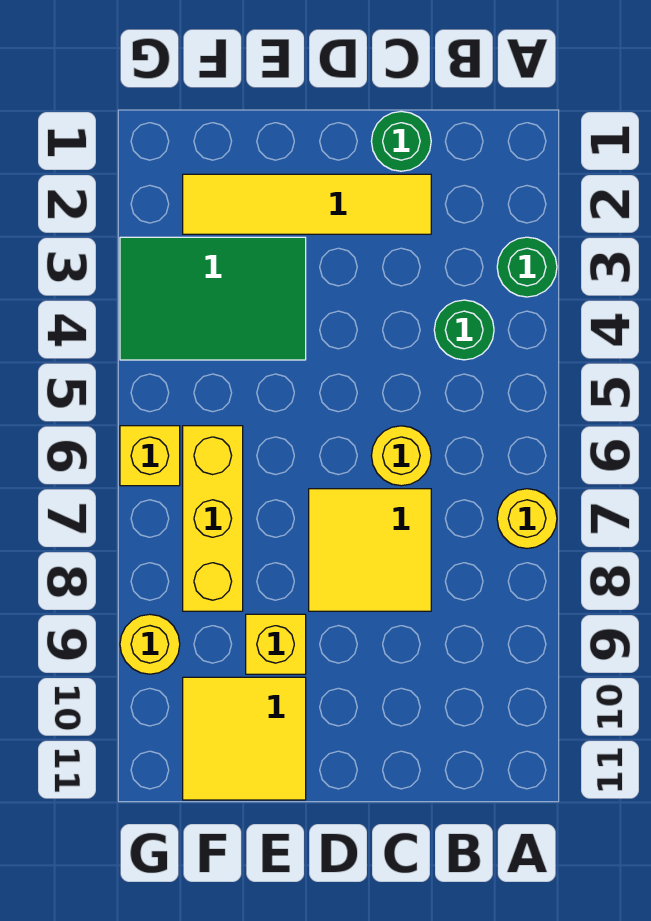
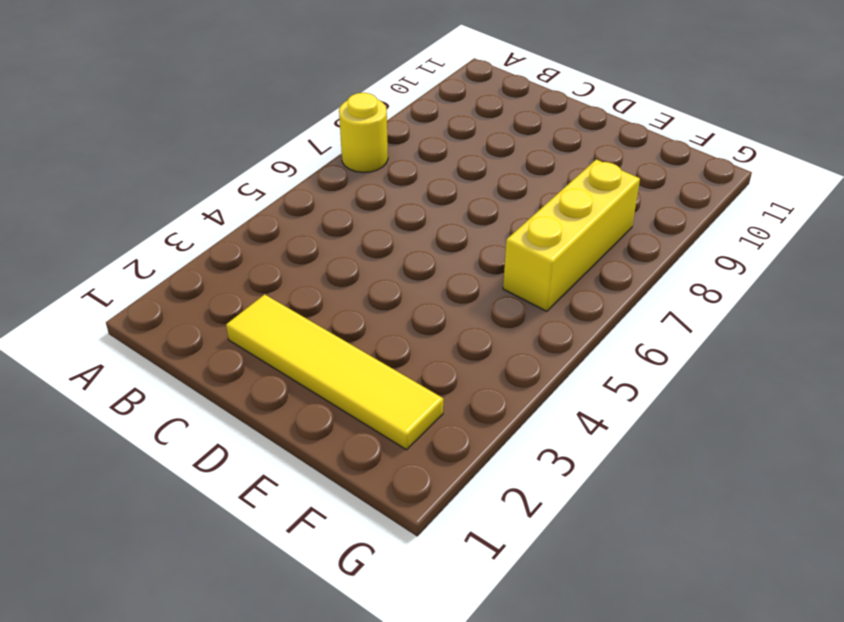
none -> green 1x1 round brick [497,237,557,297]
none -> green 1x1 round brick [434,300,494,360]
none -> green 1x1 round brick [371,111,431,171]

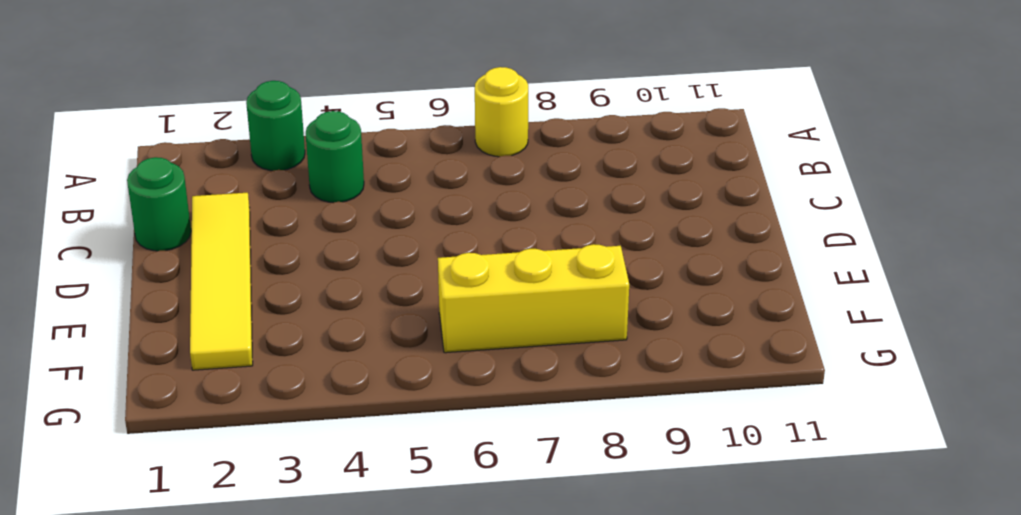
none -> yellow 1x1 round brick [371,426,431,486]
none -> yellow 2x2 tile [309,489,431,611]
none -> green 2x3 tile [120,237,306,360]

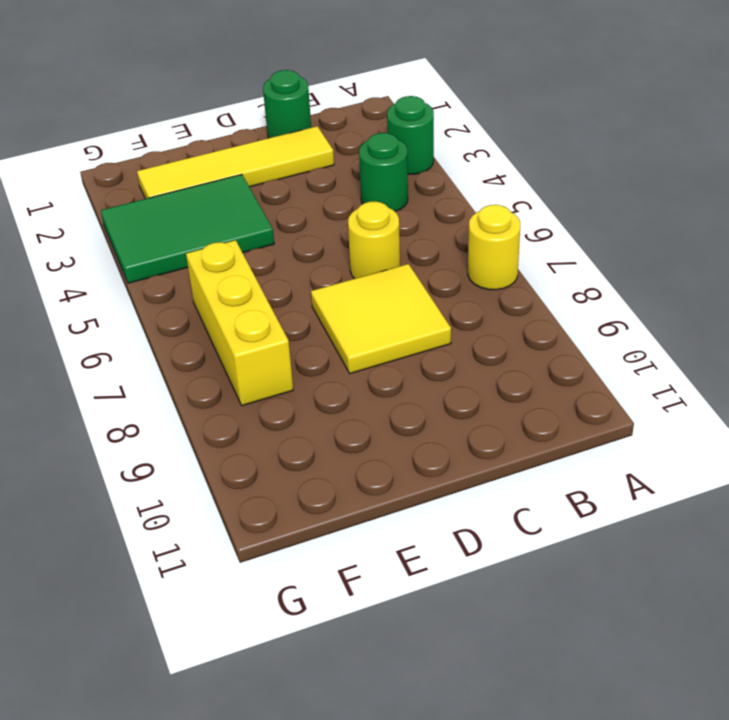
none -> yellow 1x1 brick [246,614,306,674]
none -> yellow 2x2 tile [183,677,306,800]
none -> yellow 1x1 brick [120,426,180,486]

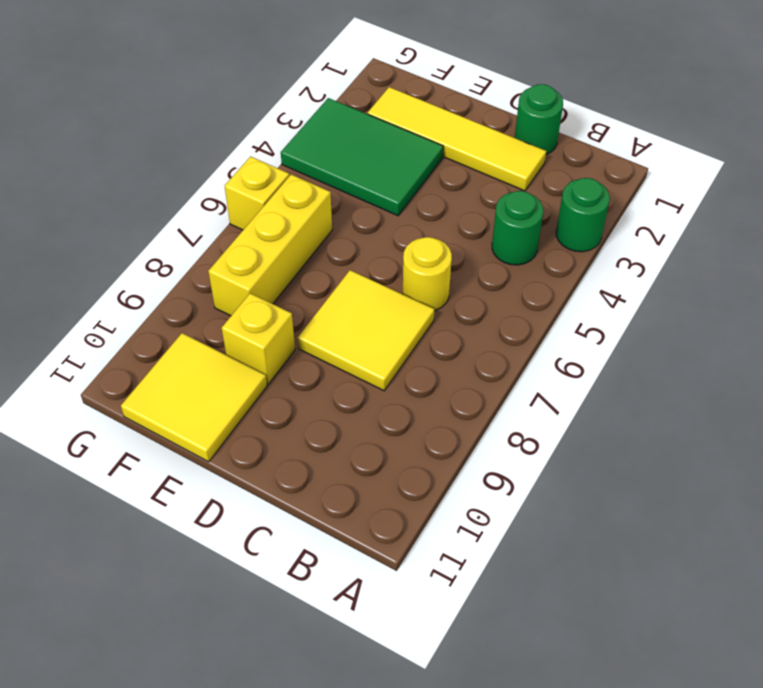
none -> yellow 1x1 round brick [497,489,557,548]
none -> yellow 1x1 round brick [120,614,180,674]

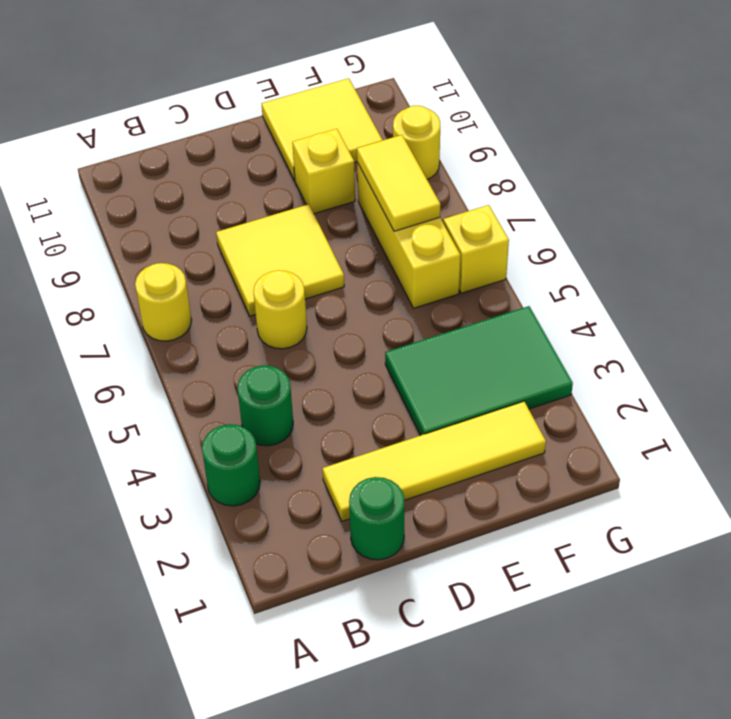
yellow 1x2 tile [357,135,440,231] -> none

